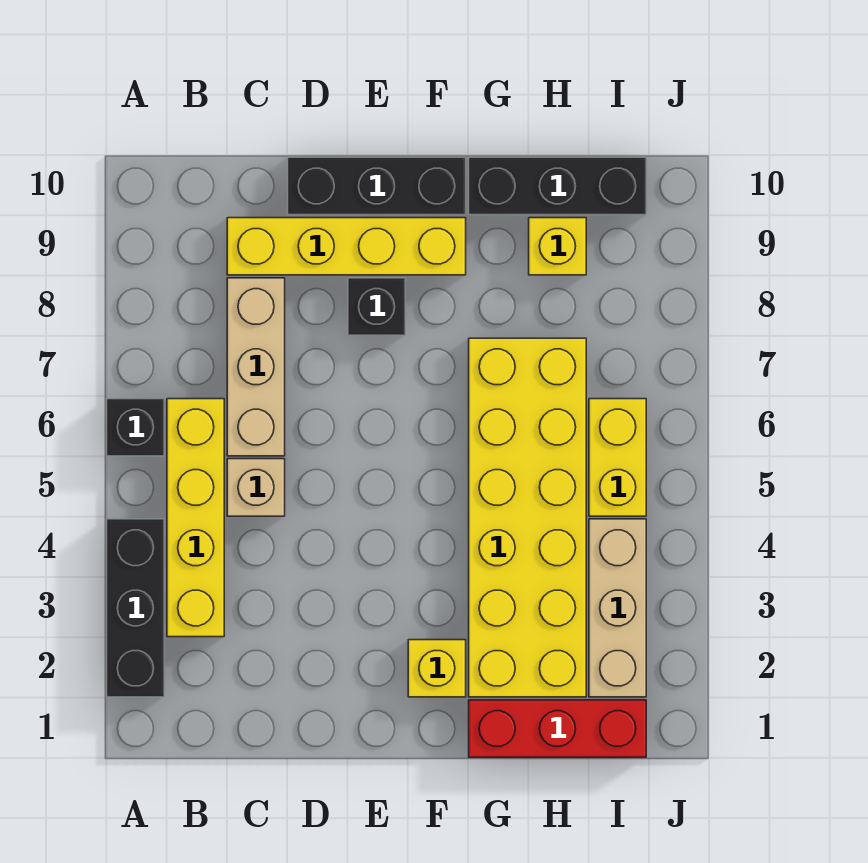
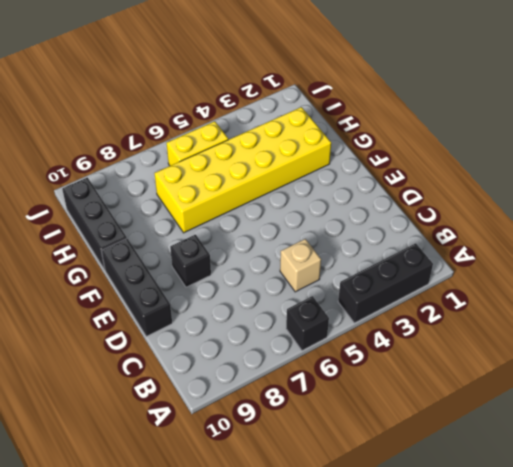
none -> yellow 1x4 brick [167,399,224,637]
none -> tan 1x3 brick [227,278,285,456]
none -> yellow 1x4 brick [227,218,466,275]

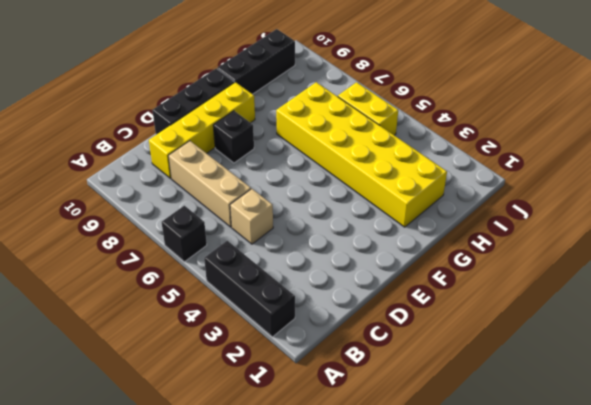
none -> yellow 1x4 brick [167,399,224,637]
none -> yellow 1x1 brick [408,640,466,697]
none -> red 1x3 brick [469,700,646,757]

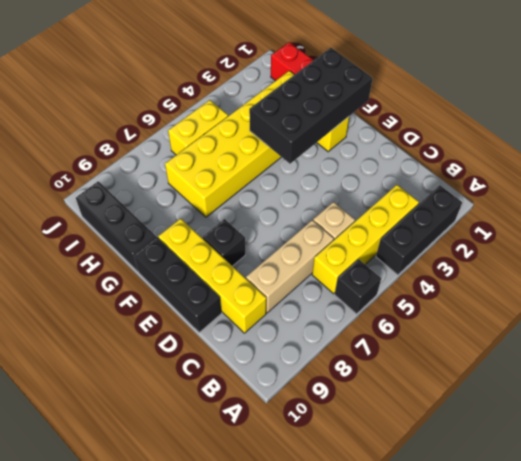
black 2x4 brick [249,48,372,164] -> none
none -> yellow 1x1 brick [529,218,586,275]
none -> tan 1x3 brick [589,519,646,697]

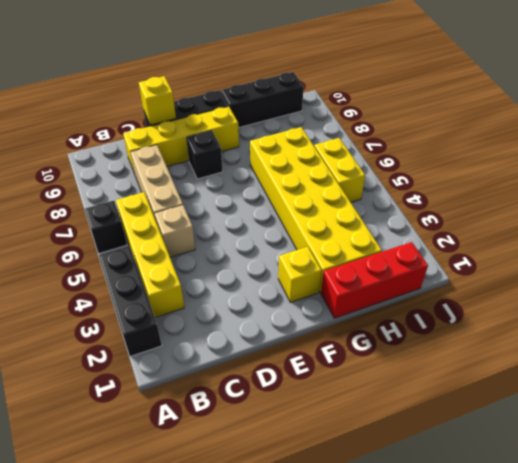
yellow 1x1 brick [139,76,176,125] -> yellow 1x1 brick moved to [529,218,586,275]
none -> tan 1x3 brick [589,519,646,697]

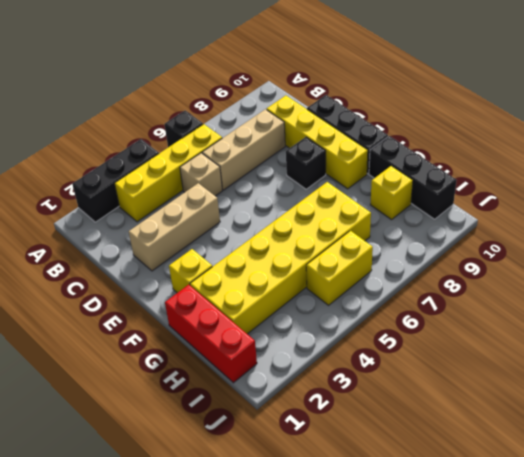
tan 1x3 brick [129,183,220,271] -> tan 1x3 brick moved to [589,519,646,697]

